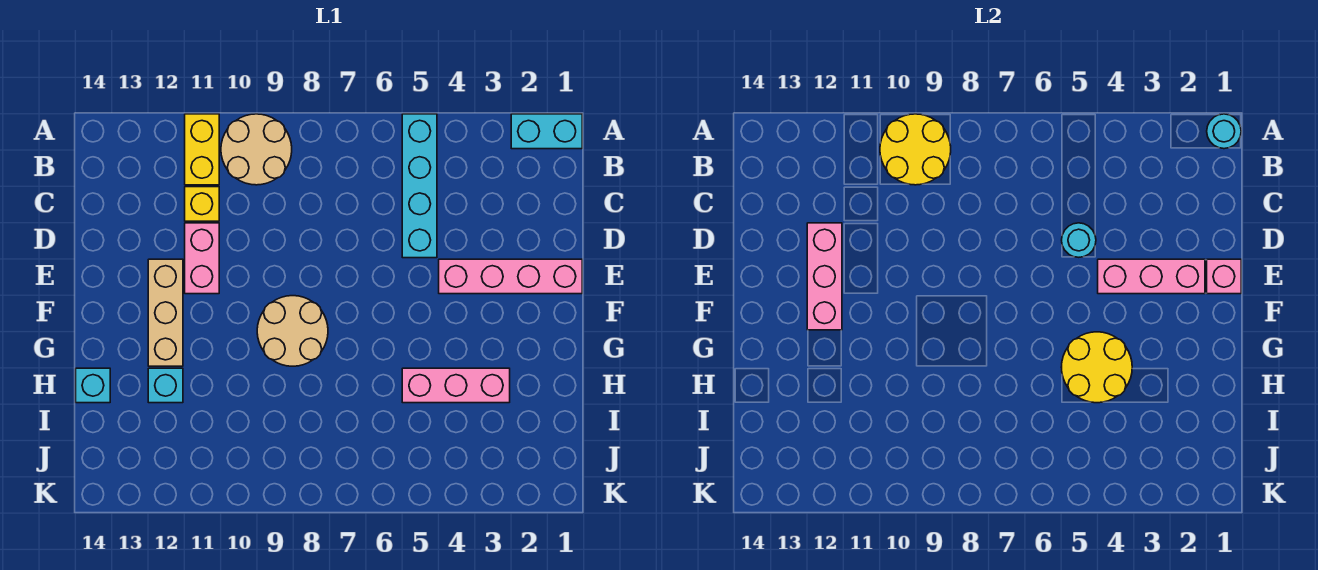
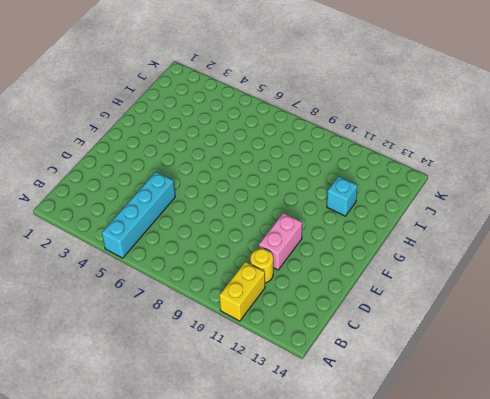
yellow 1x1 round brick [250,249,273,283] -> yellow 1x1 brick [185,187,219,221]
none -> cyan 1x2 brick [511,114,582,149]
none -> tan 2x2 round brick [221,114,292,185]
none -> pink 1x4 brick [439,259,582,294]

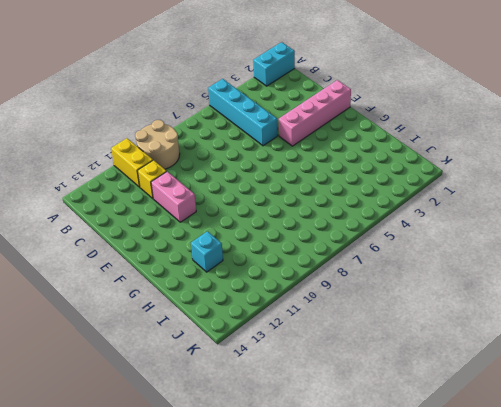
none -> tan 1x3 brick [148,259,183,366]
none -> tan 2x2 round brick [257,296,328,366]
none -> pink 1x3 brick [402,368,510,403]

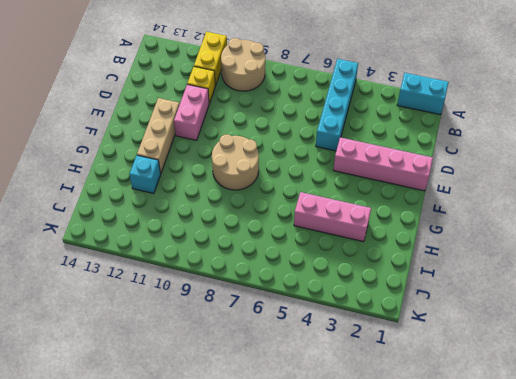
none -> cyan 1x1 brick [76,368,110,403]
none -> cyan 1x1 round brick [1207,114,1241,149]
none -> yellow 2x2 round brick [880,114,951,185]

